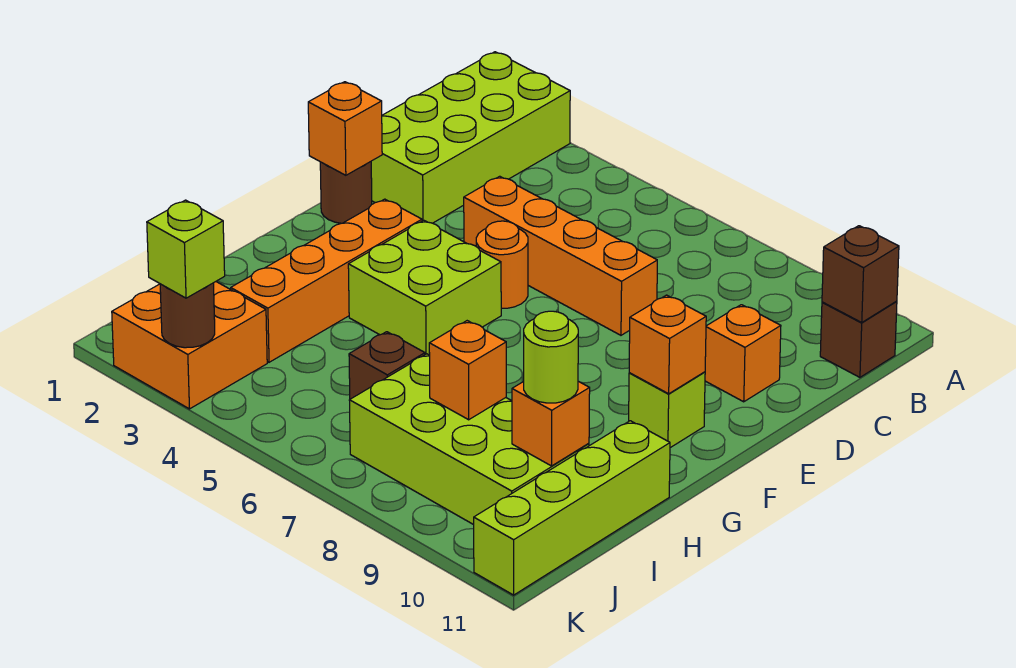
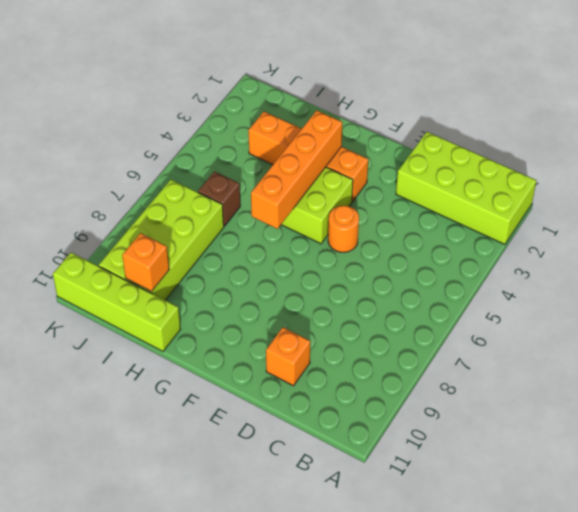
orange 1x4 brick [251,111,343,229] -> orange 1x4 brick moved to [464,176,657,335]
none -> brown 1x1 brick [820,301,897,377]
none -> brown 1x1 round brick [320,162,372,223]
none -> lime 1x1 brick [629,372,705,448]

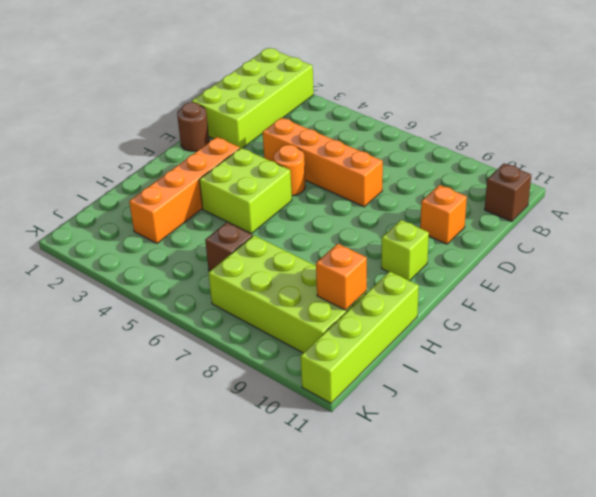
none -> orange 2x2 brick [112,282,267,409]
none -> brown 1x1 brick [822,226,899,322]
none -> orange 1x1 brick [308,82,382,175]

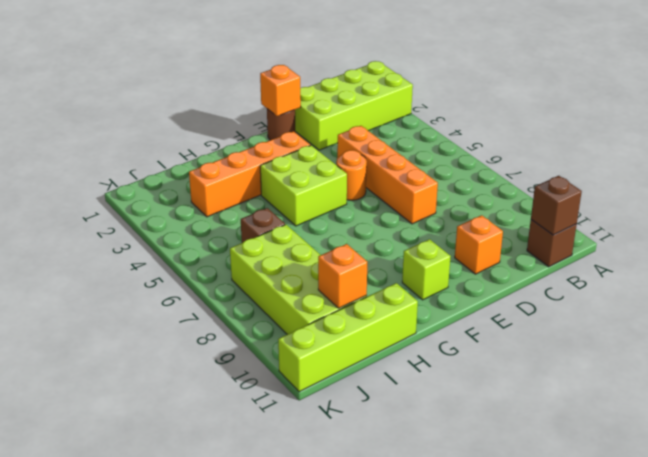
none -> orange 2x2 brick [112,282,267,409]
none -> orange 1x1 brick [629,295,706,394]
none -> orange 1x1 brick [429,321,506,420]

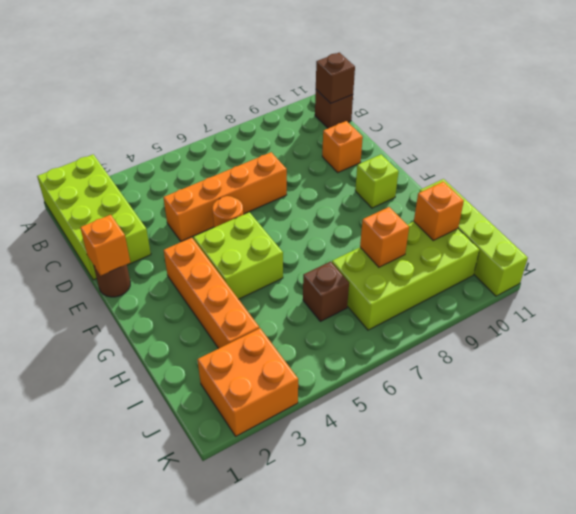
none -> orange 1x1 brick [629,295,706,394]
none -> brown 1x1 round brick [160,283,215,348]
none -> lime 1x1 round brick [524,311,578,403]

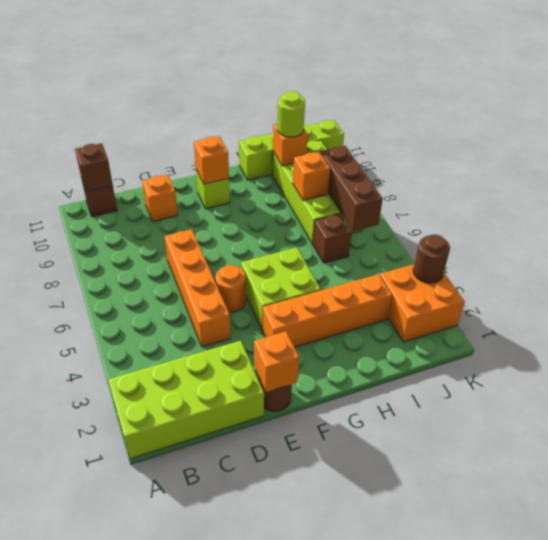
brown 1x3 brick [320,146,383,231] -> none
none -> lime 1x1 brick [147,200,225,298]

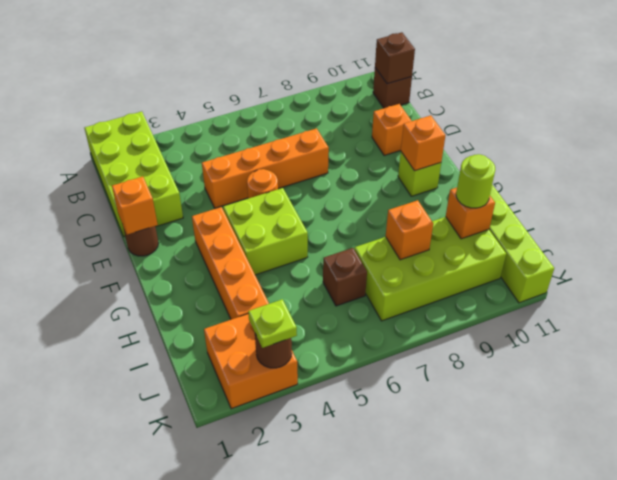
lime 1x1 plate [248,299,297,348] -> lime 1x1 brick [147,200,225,298]

